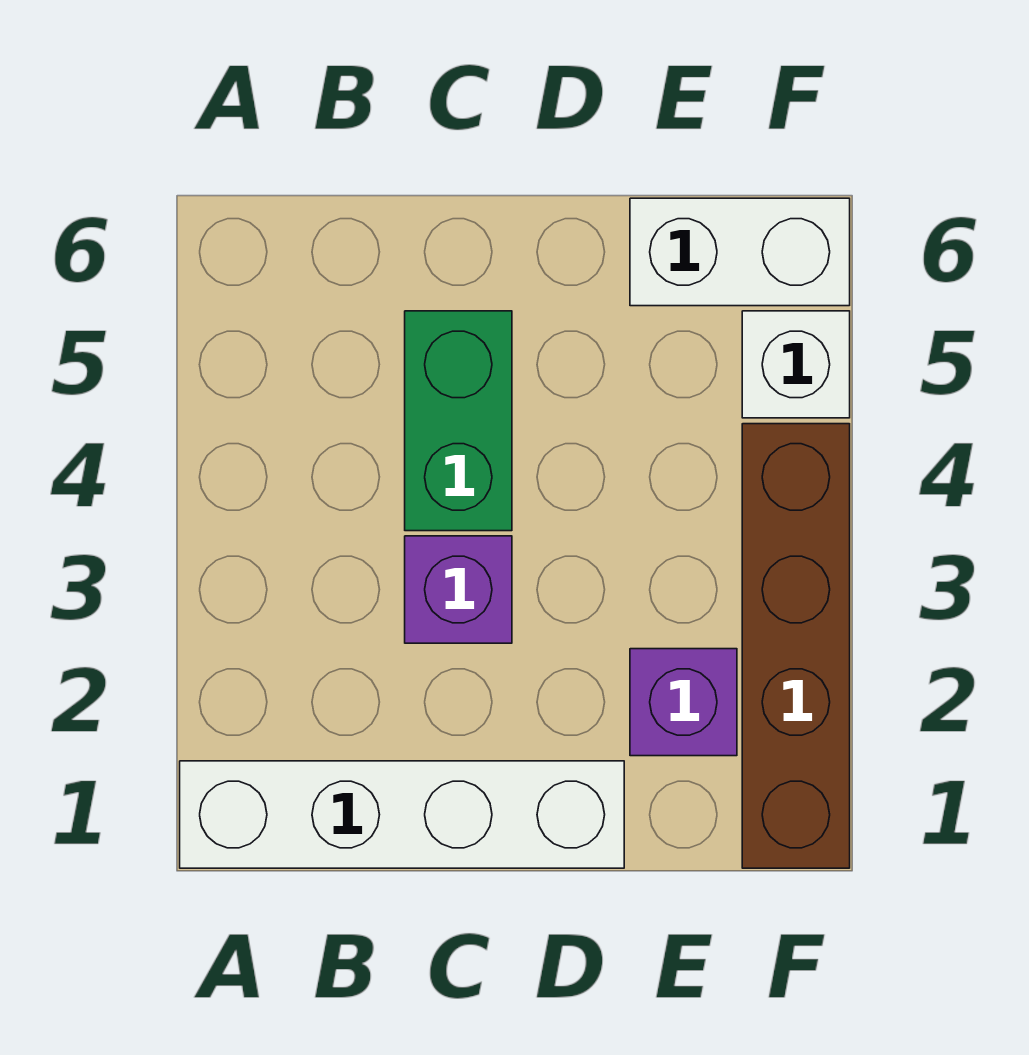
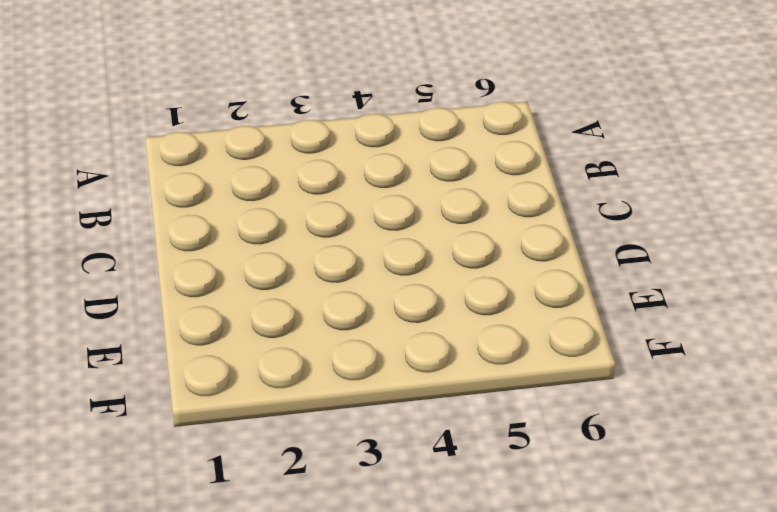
none -> white 1x4 brick [180,761,624,868]
none -> purple 1x1 brick [405,536,512,643]

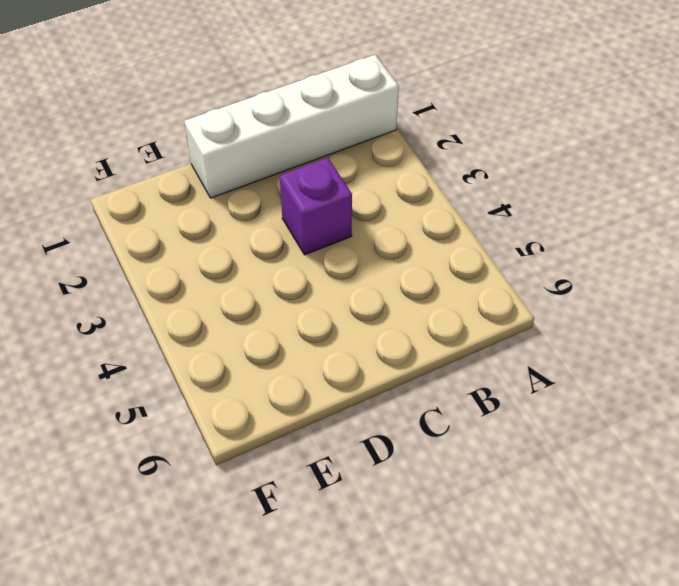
none -> green 1x2 brick [405,311,512,531]
none -> purple 1x1 brick [630,649,737,756]

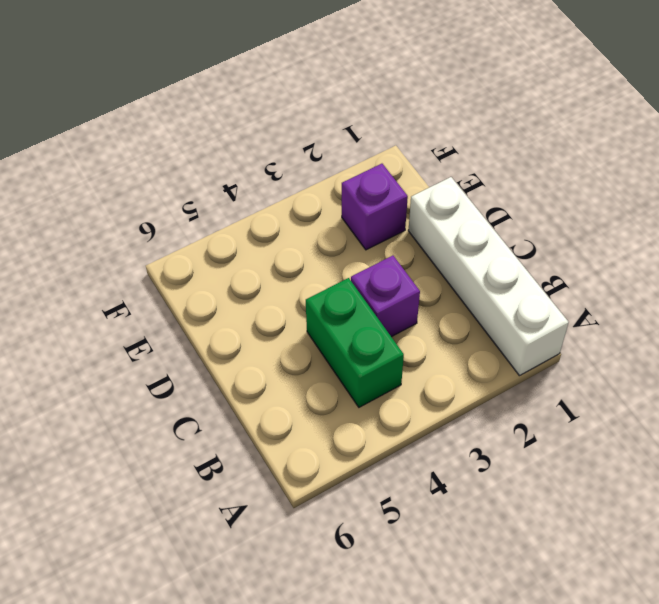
green 1x2 brick [306,278,404,407] -> green 1x2 brick turned to [405,311,512,531]
none -> white 1x2 brick [630,198,850,306]
none -> brown 1x4 brick [742,424,850,868]

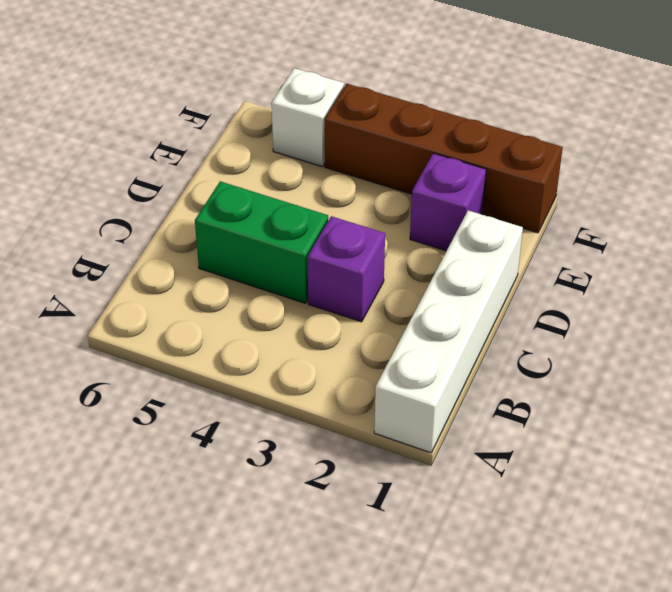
none -> white 1x2 brick [630,198,850,306]

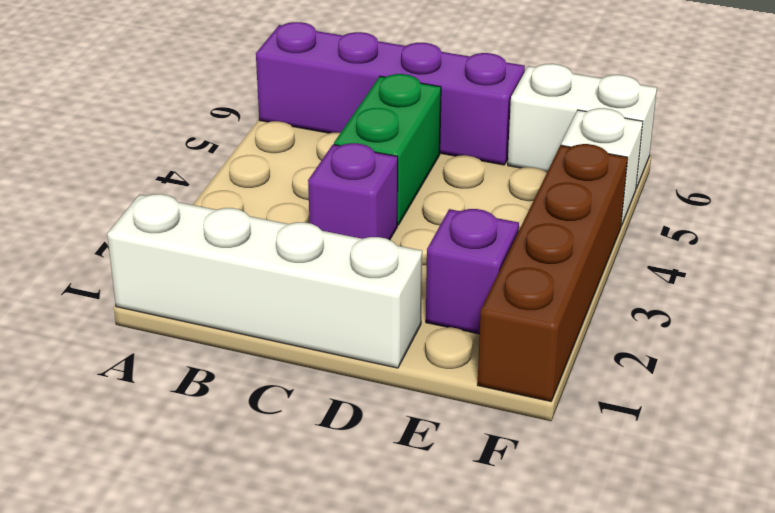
purple 1x4 brick [256,22,525,165] -> none

